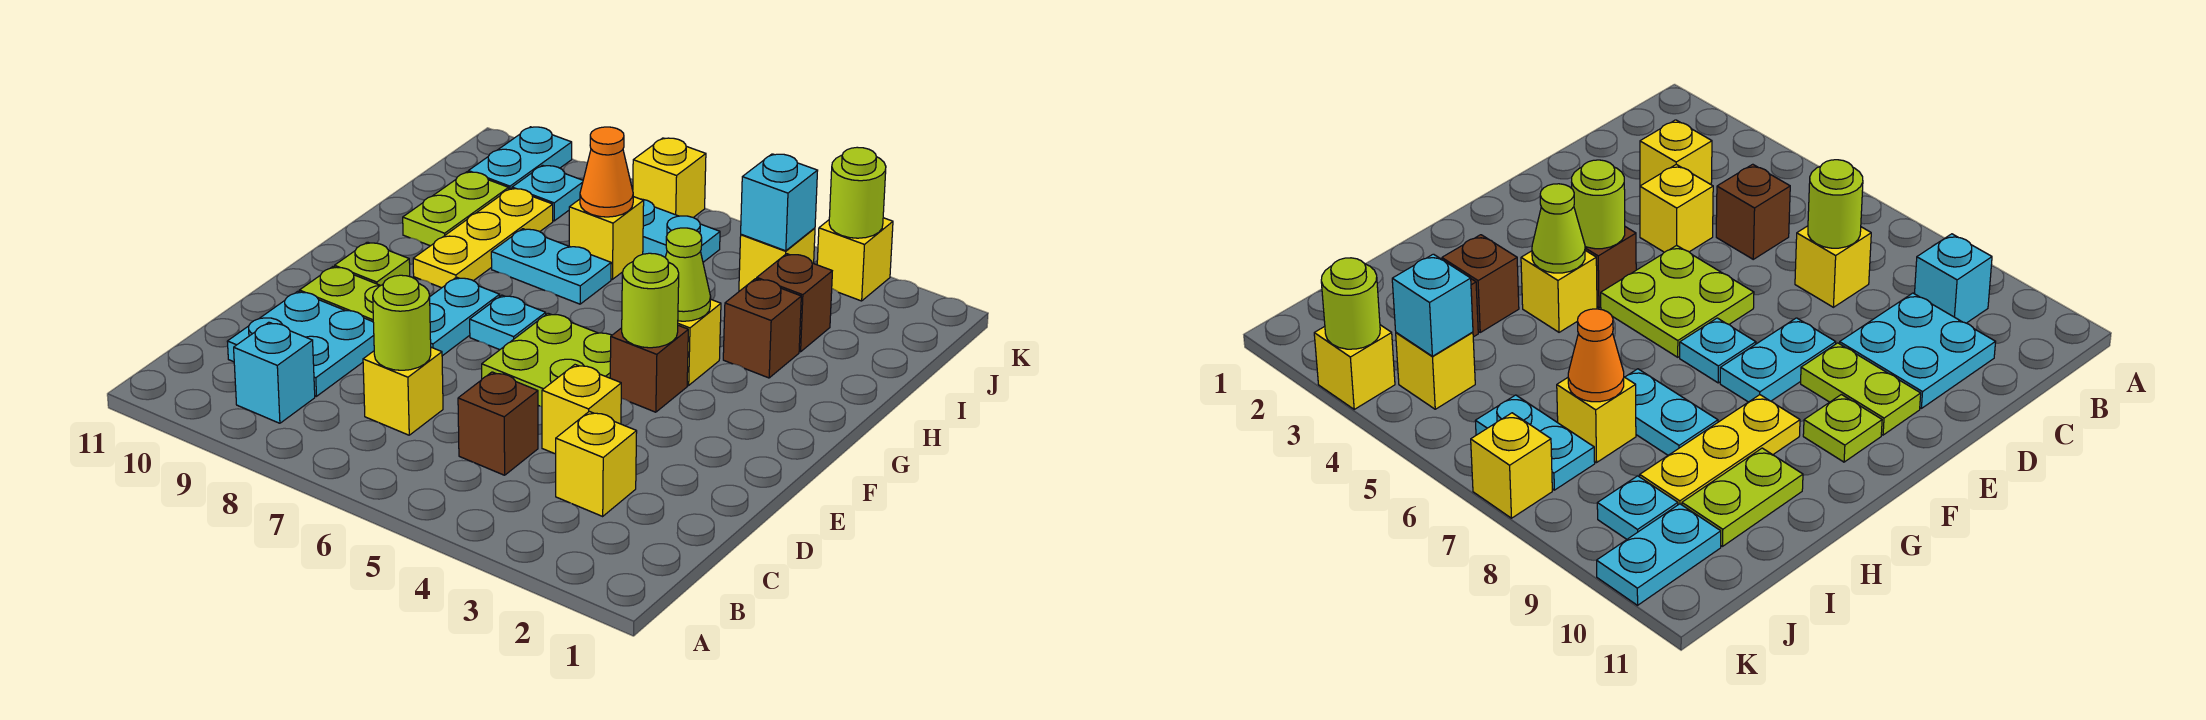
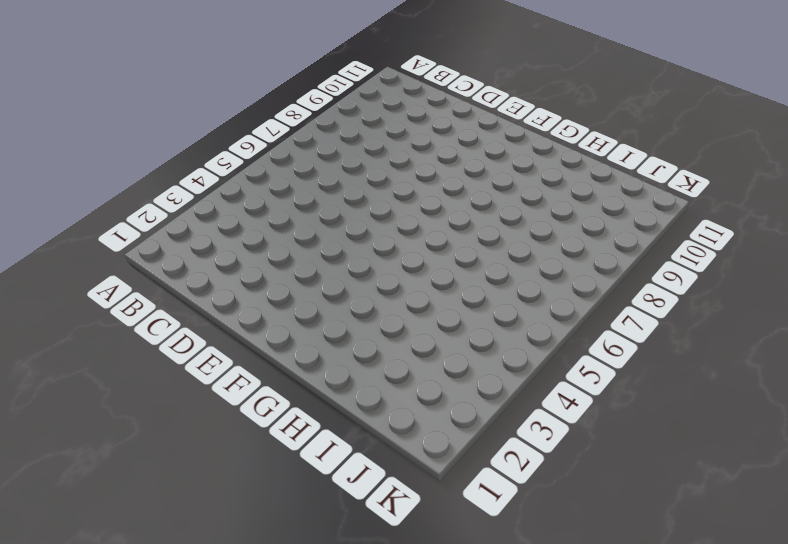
none -> cyan 1x1 brick [234,322,315,423]
none -> yellow 1x1 brick [556,411,637,516]
none -> brown 1x1 brick [458,372,538,475]
none -> yellow 1x1 brick [363,347,443,435]

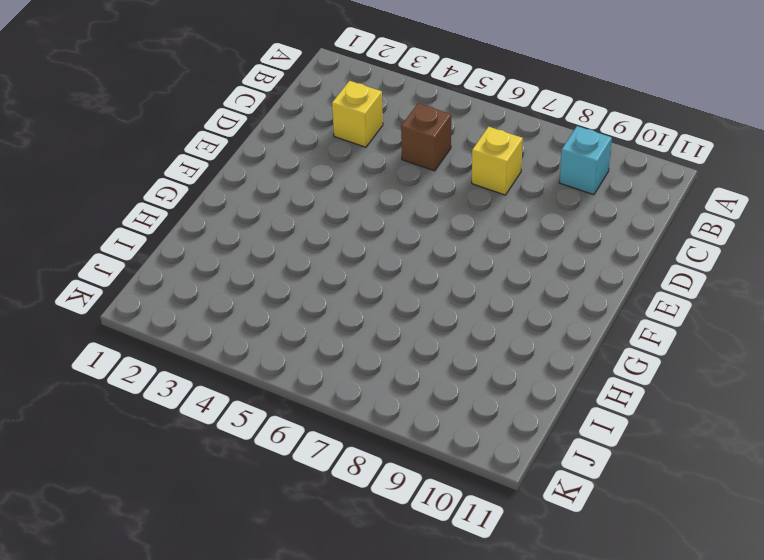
none -> cyan 2x2 plate [227,291,374,396]
none -> yellow 1x1 brick [542,365,621,454]
none -> lime 2x2 plate [482,313,612,407]
none -> cyan 1x2 plate [430,277,500,356]

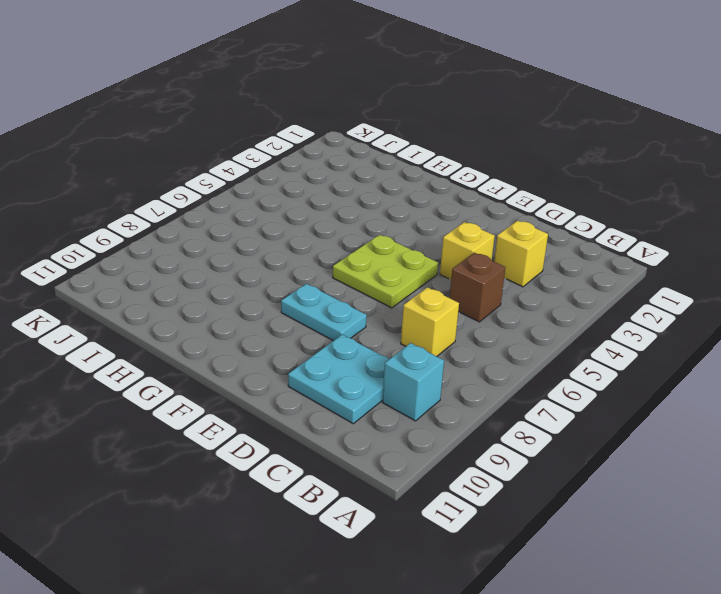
none -> lime 1x2 plate [299,267,381,322]
none -> brown 1x1 brick [610,325,688,412]
none -> cyan 1x1 plate [470,295,546,350]
none -> lime 1x1 plate [335,242,410,285]

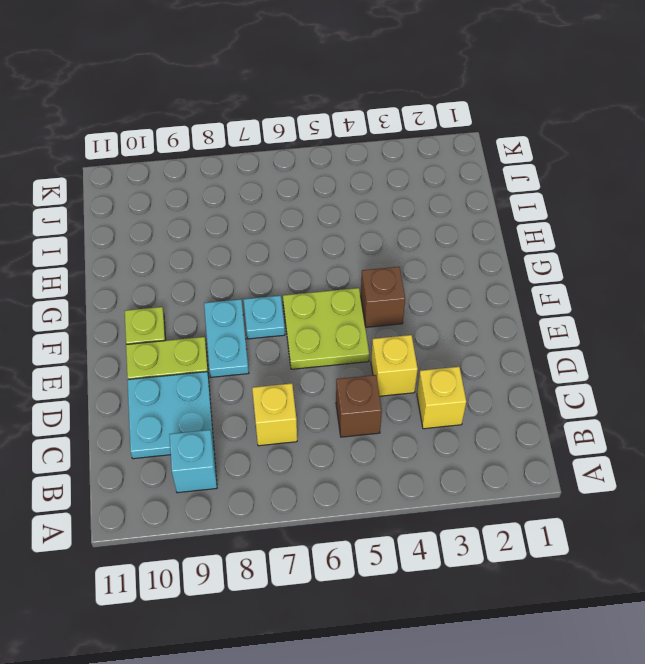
none -> yellow 1x1 brick [678,299,721,385]
none -> yellow 1x3 plate [413,188,553,288]
none -> brown 1x1 brick [723,279,801,378]
none -> cyan 1x2 plate [491,229,611,304]

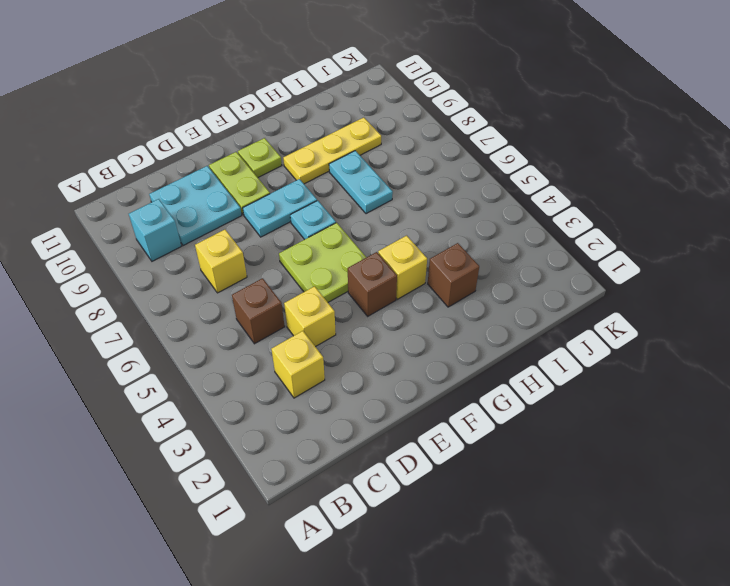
none -> lime 1x2 plate [403,172,509,246]
none -> brown 1x1 brick [757,254,832,352]
none -> yellow 1x1 brick [569,197,644,279]
none -> yellow 1x1 brick [739,228,815,291]

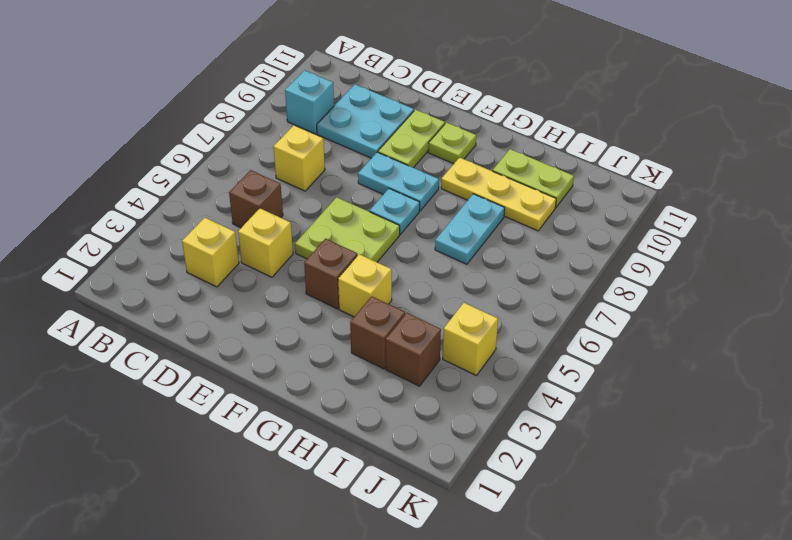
none -> yellow 1x1 brick [569,197,644,279]
none -> cyan 1x2 plate [642,199,720,262]
none -> cyan 1x1 plate [512,165,583,221]
none -> cyan 1x2 plate [468,127,572,189]

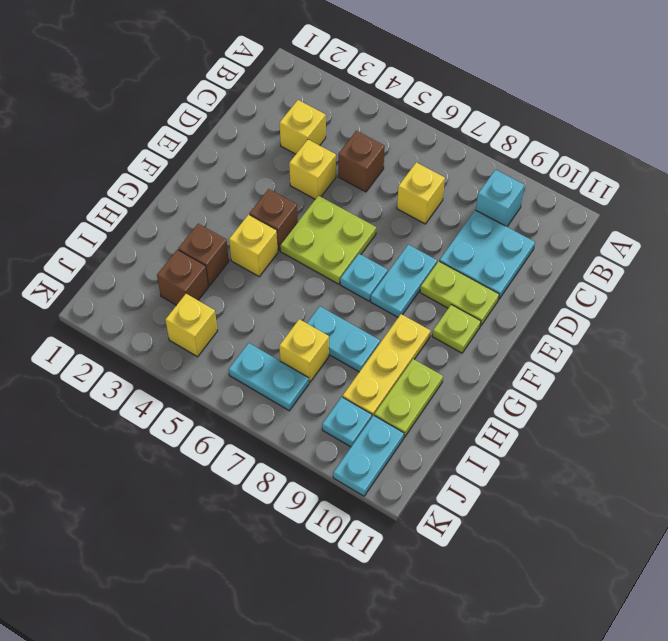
none -> yellow 1x1 brick [817,218,893,301]
none -> yellow 1x1 brick [633,138,706,218]
none -> lime 1x1 round brick [373,275,431,370]
none -> lime 1x1 round brick [622,253,679,348]

